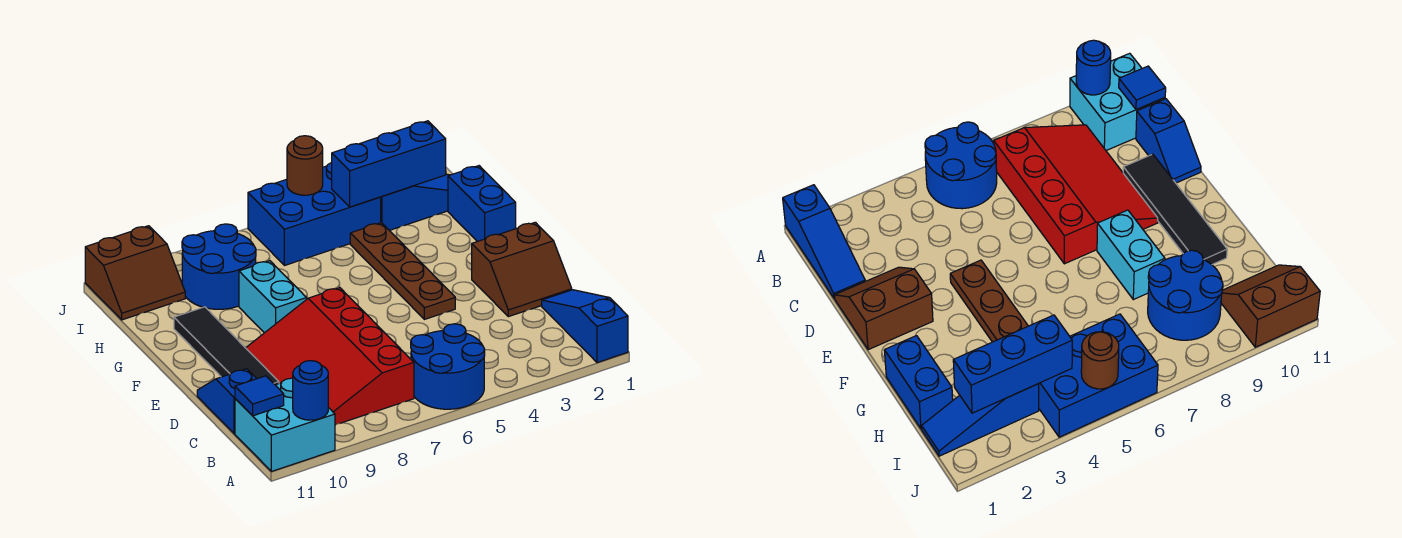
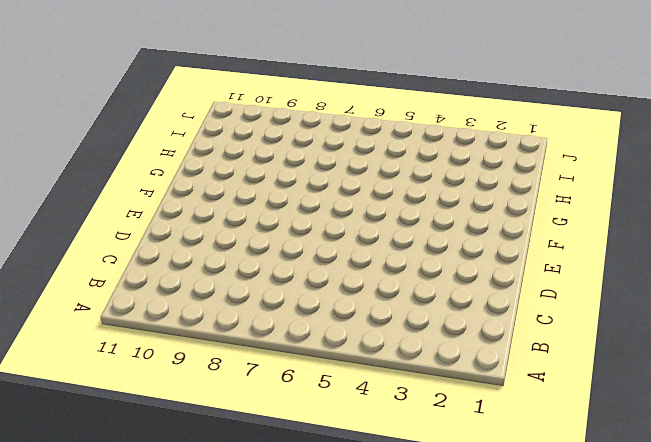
none -> blue 1x3 slope [542,290,628,363]
none -> blue 2x2 round brick [411,324,485,409]
none -> cyan 2x2 brick [235,378,335,471]

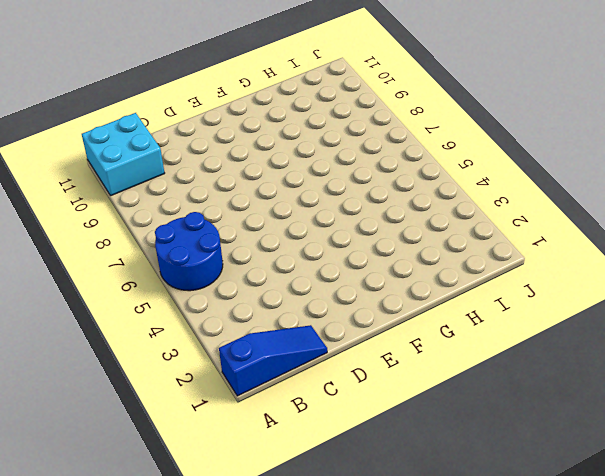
none -> red 3x4 slope [246,288,414,425]
none -> blue 1x2 slope [197,369,257,434]
none -> brown 2x2 slope [472,222,572,317]

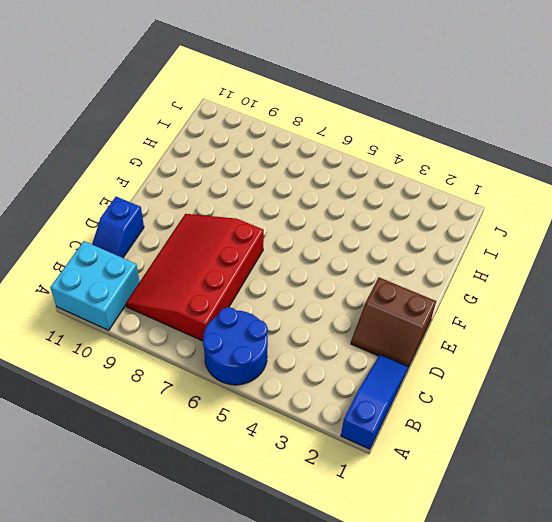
blue 1x2 slope [92,197,144,258] -> blue 1x2 slope turned to [197,369,257,434]
none -> black 1x4 tile [174,307,279,385]
none -> brown 1x4 plate [350,223,455,319]
none -> cyan 1x2 brick [239,261,307,333]

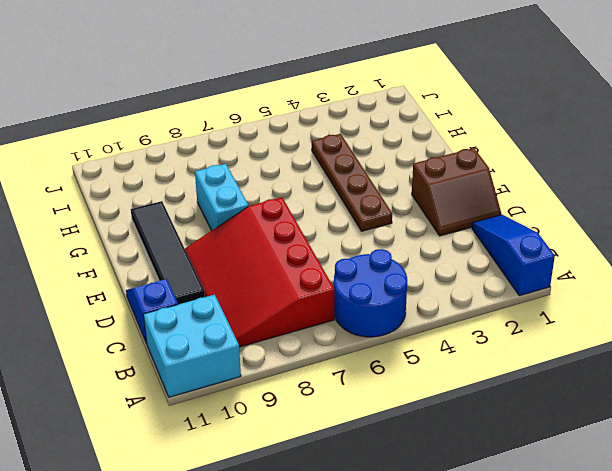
none -> blue 1x2 brick [448,166,516,242]
none -> blue 2x2 round brick [182,224,256,309]
none -> blue 1x3 slope [381,174,449,231]

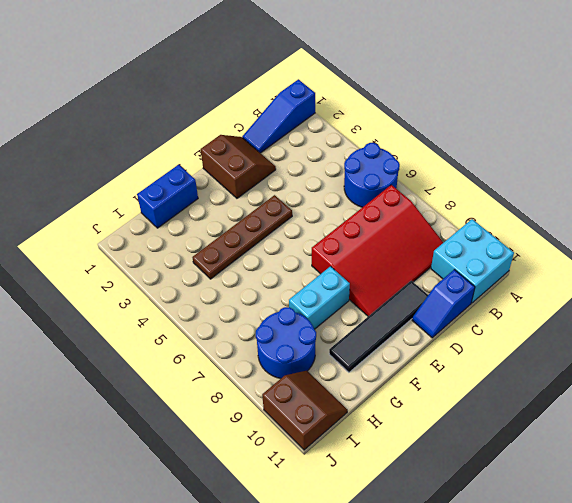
none -> blue 1x3 slope [381,174,449,231]
none -> blue 2x3 brick [248,162,381,266]
none -> blue 1x1 round brick [293,361,328,420]

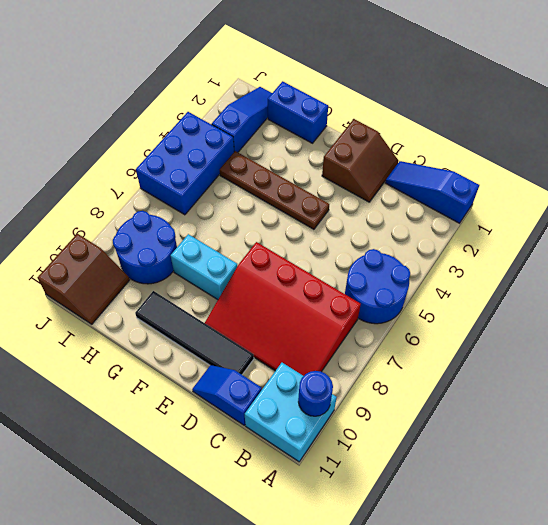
none -> blue 1x1 tile [235,376,284,416]
none -> blue 1x3 brick [332,121,446,207]
none -> brown 1x1 round brick [287,136,323,195]

